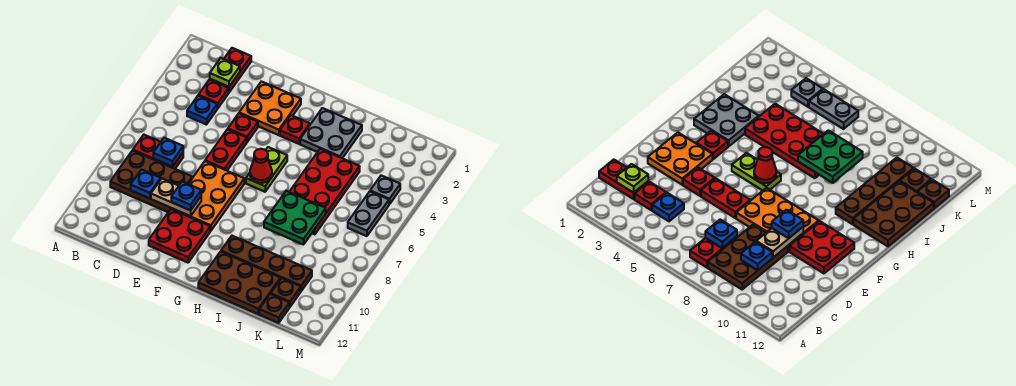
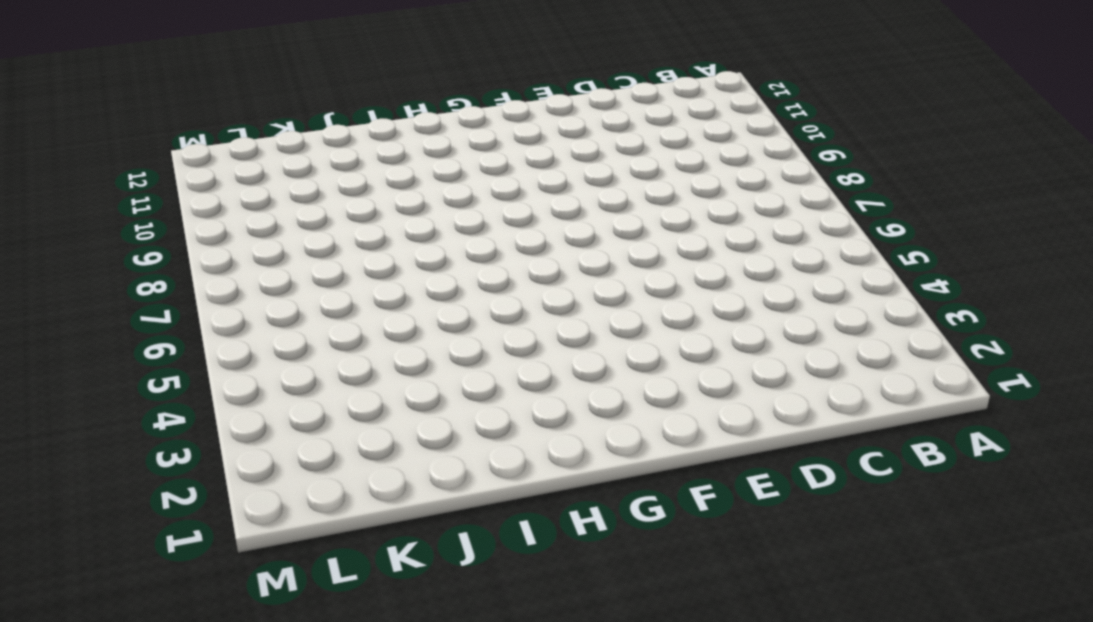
none -> red 1x2 plate [133,135,183,169]
none -> brown 2x3 plate [110,151,192,212]
none -> red 1x2 plate [210,48,251,92]

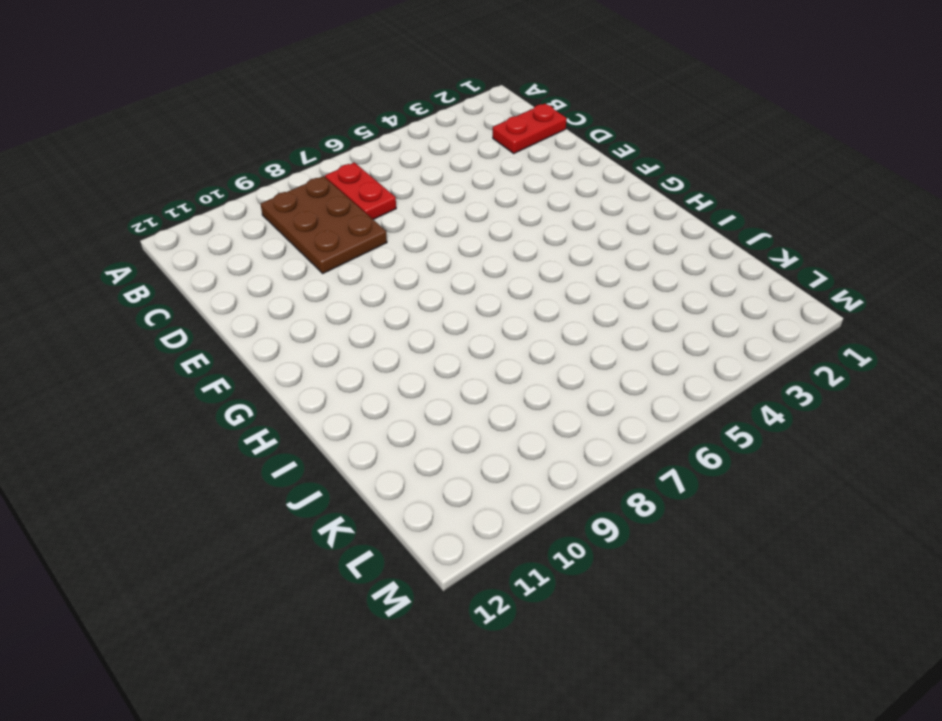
none -> red 1x1 plate [198,80,229,108]
none -> blue 1x1 plate [187,96,218,125]
none -> orange 2x2 plate [239,81,301,135]

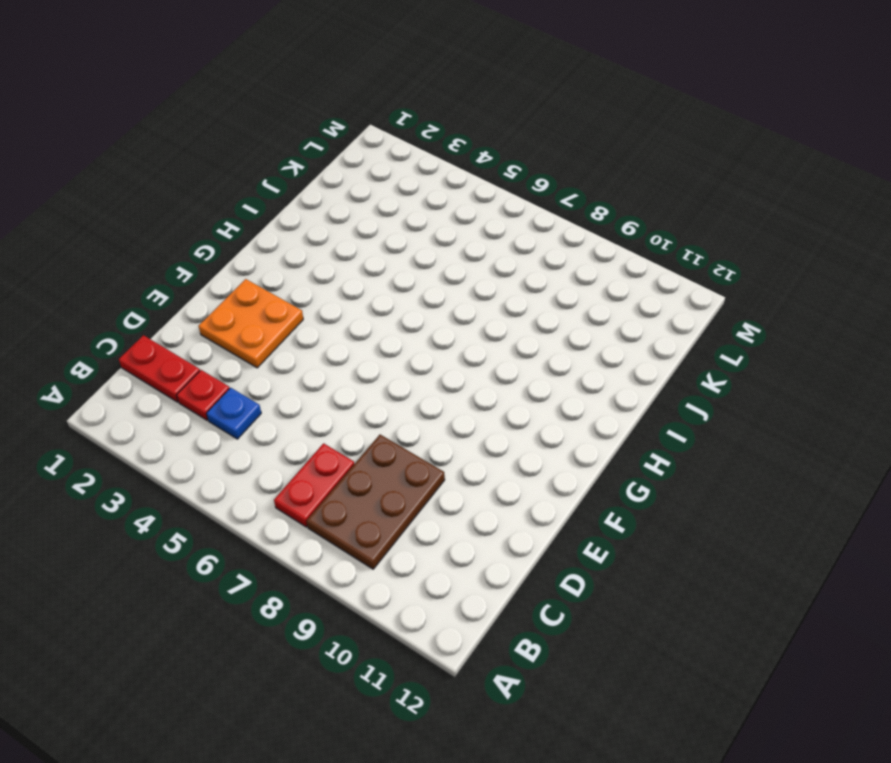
none -> red 1x1 plate [228,113,258,142]
none -> red 1x2 plate [205,129,247,171]
none -> orange 2x3 plate [171,161,244,231]

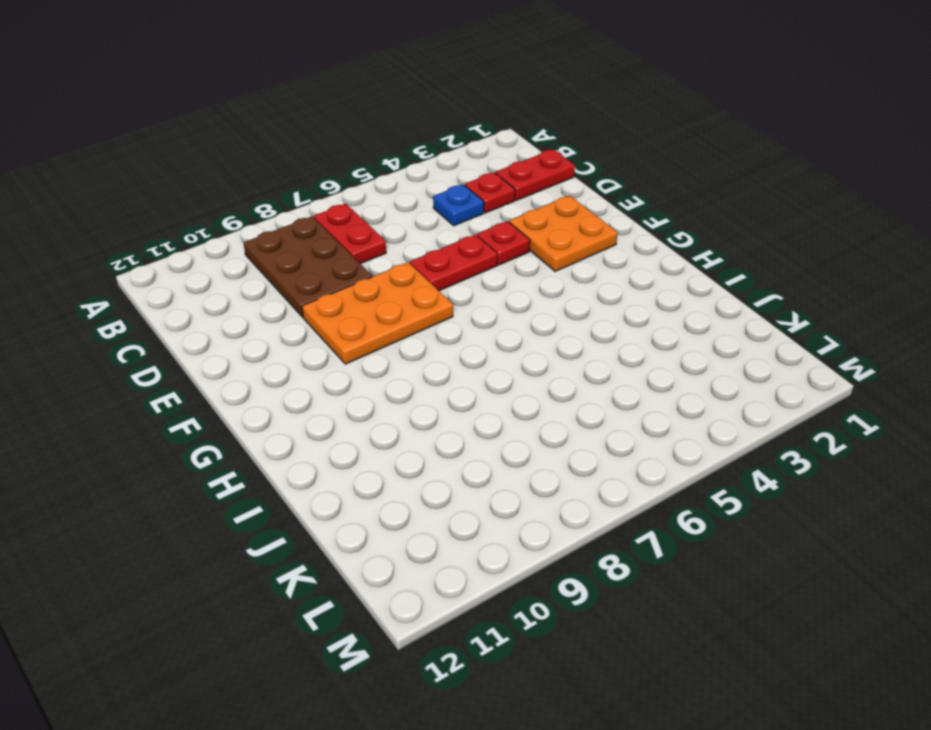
none -> red 2x2 plate [149,209,210,263]
none -> red 1x1 plate [280,115,310,144]
none -> lime 1x2 plate [246,147,287,192]

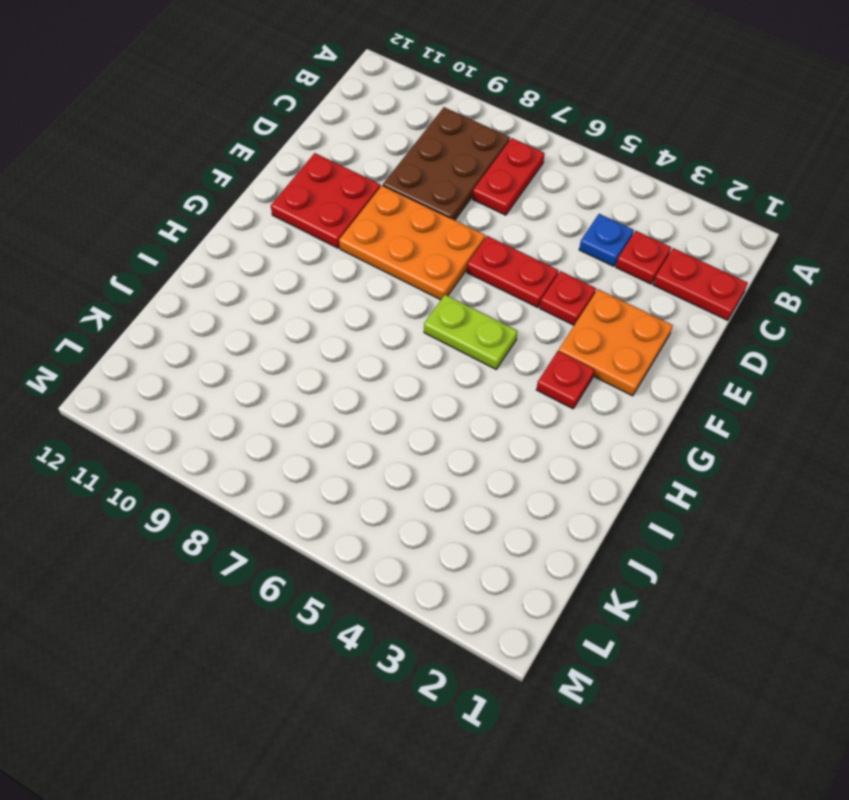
none -> grey 2x2 plate [300,108,362,158]
none -> brown 1x4 plate [221,236,312,291]
none -> brown 2x3 plate [198,252,280,314]

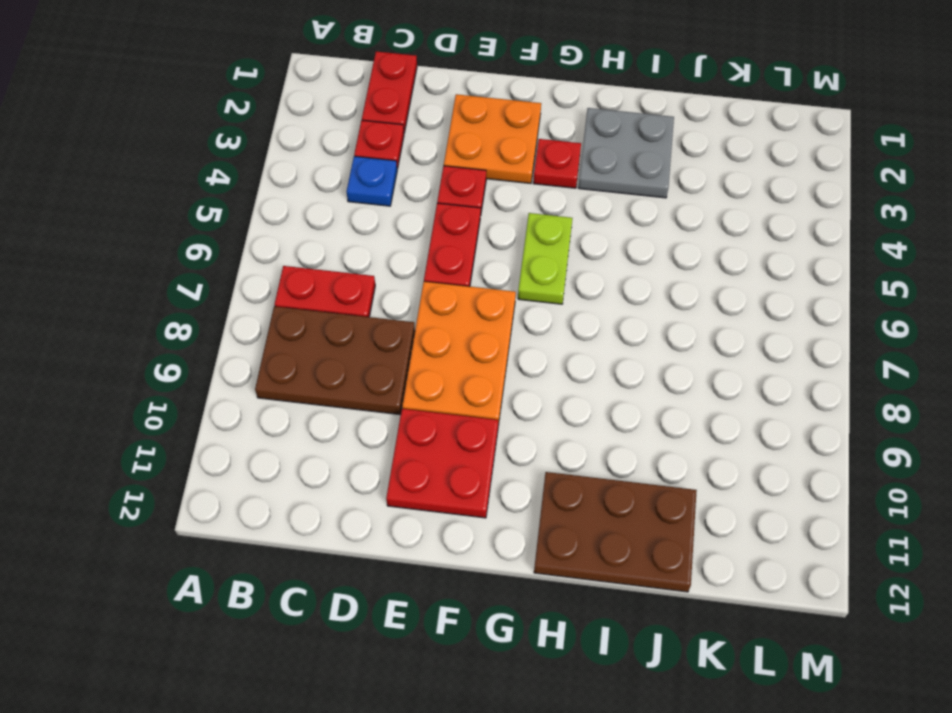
none -> brown 1x4 plate [221,236,312,291]
none -> red 2x4 plate [290,149,360,234]
none -> brown 1x1 plate [271,278,301,307]

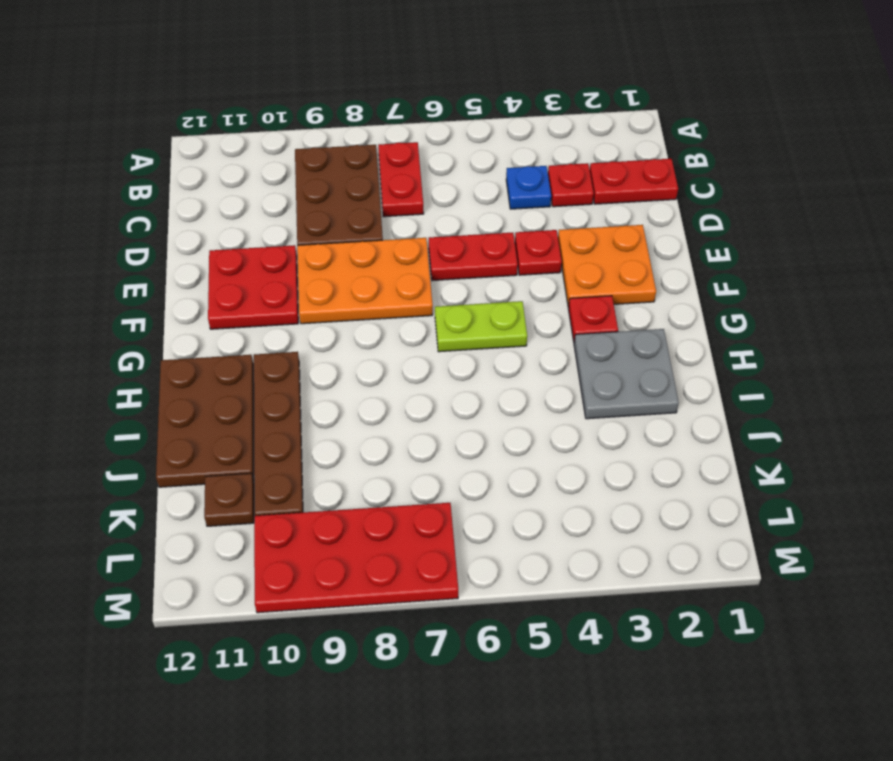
red 2x4 plate [254,503,458,613] -> red 2x4 plate moved to [290,149,360,234]
none -> brown 1x1 plate [259,294,290,323]
none -> grey 1x1 plate [370,175,400,204]
none -> grey 1x2 plate [348,192,389,236]

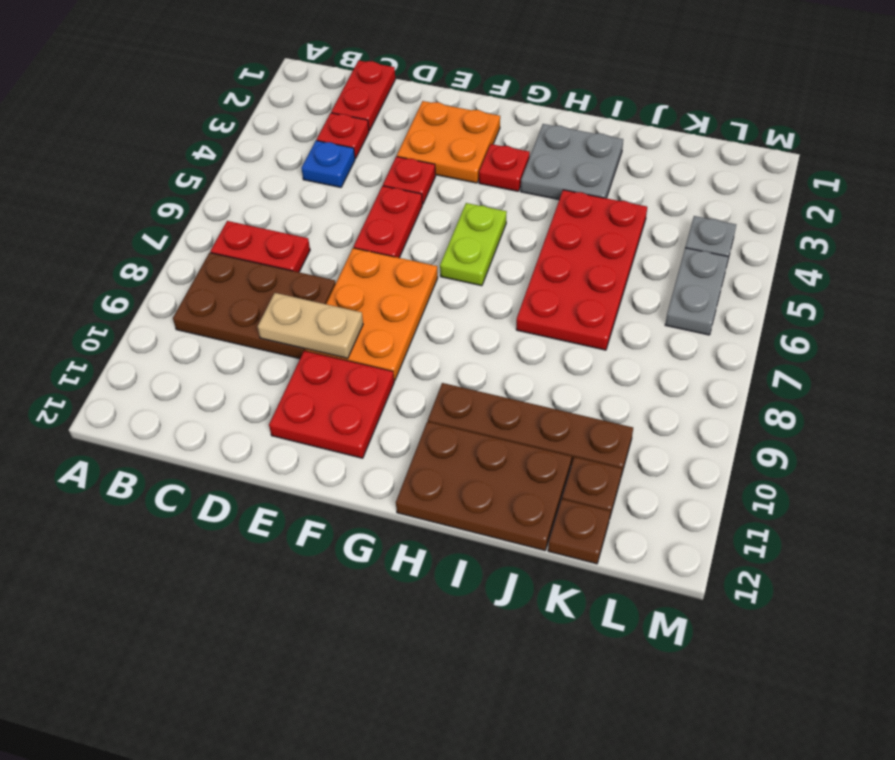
none -> lime 1x1 plate [210,58,240,87]
none -> blue 1x1 plate [153,138,183,167]
none -> blue 1x1 plate [131,170,161,199]

